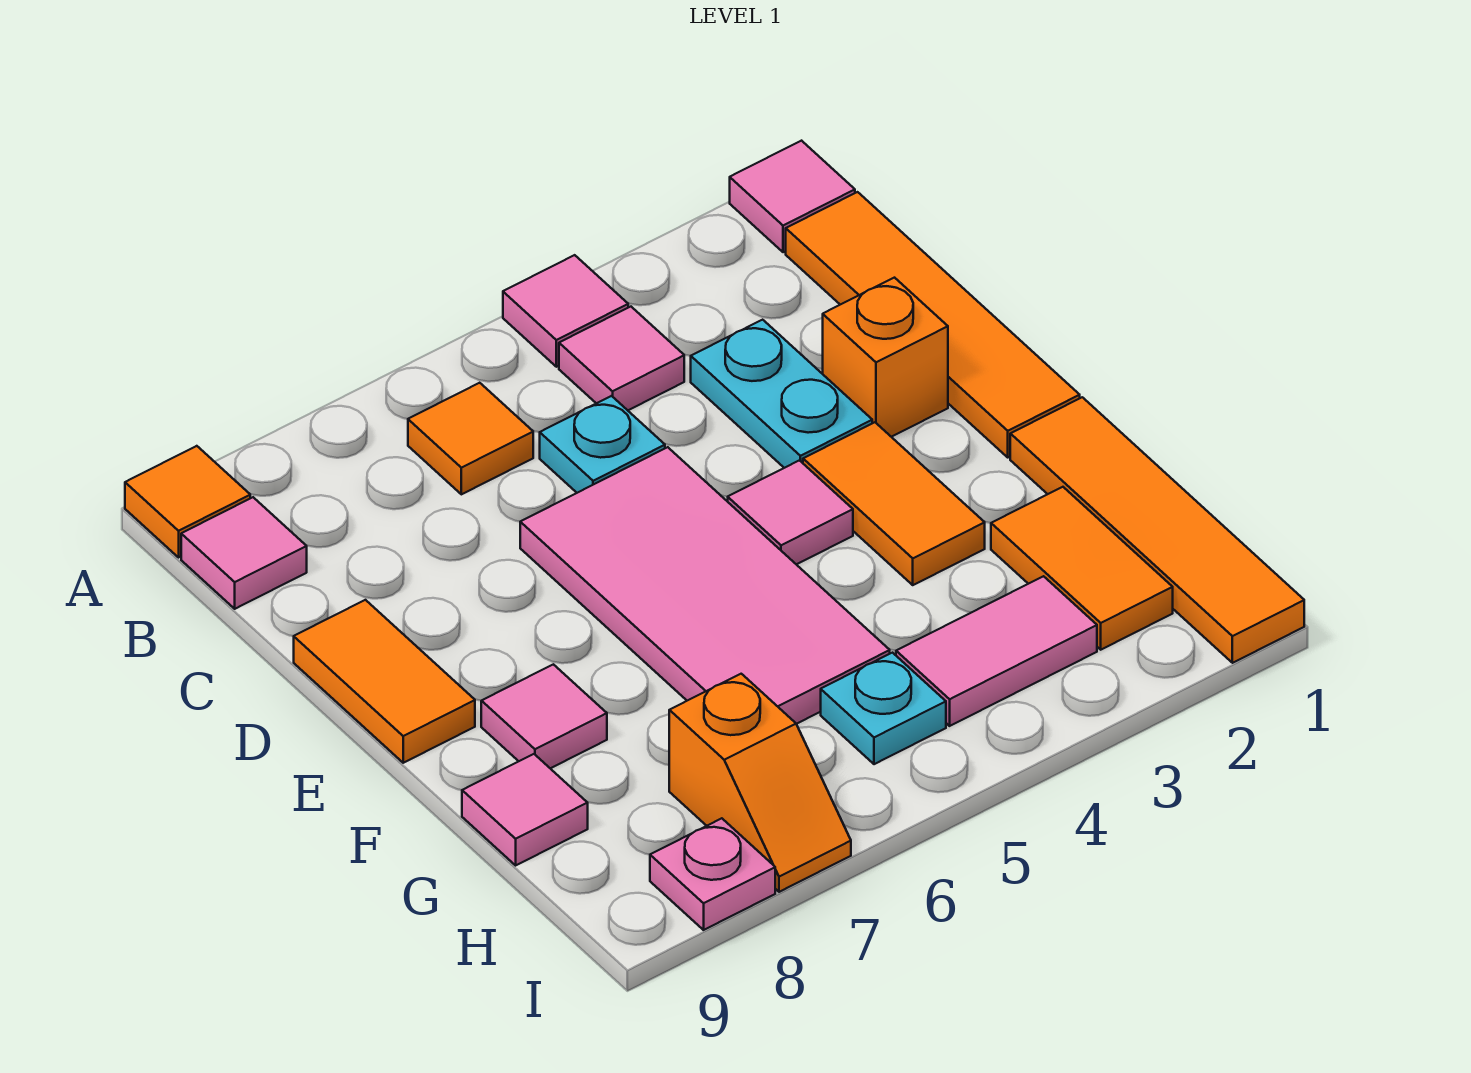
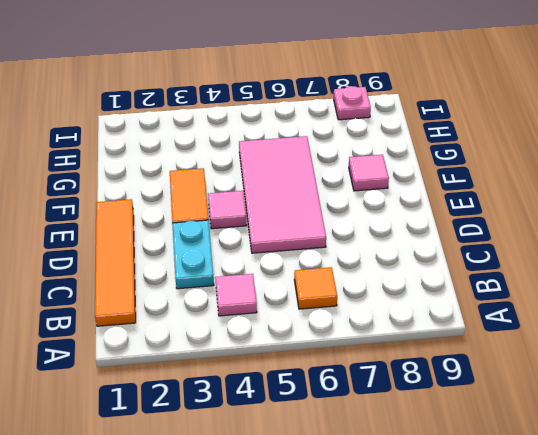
none -> pink 1x1 tile [730,141,855,252]
none -> pink 1x1 tile [503,255,628,367]
none -> orange 1x1 tile [125,446,250,557]

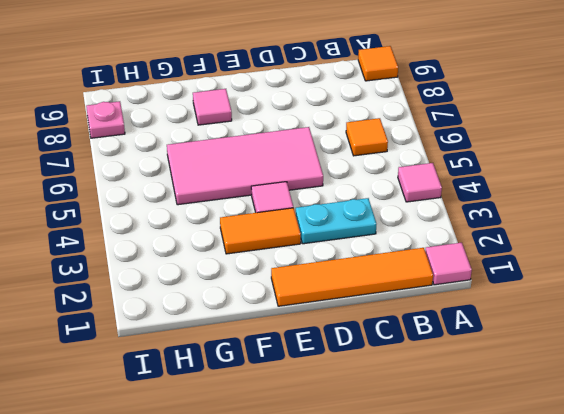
none -> pink 1x1 tile [559,307,684,410]
none -> pink 1x1 tile [181,497,307,609]
none -> cyan 1x1 plate [540,396,665,493]

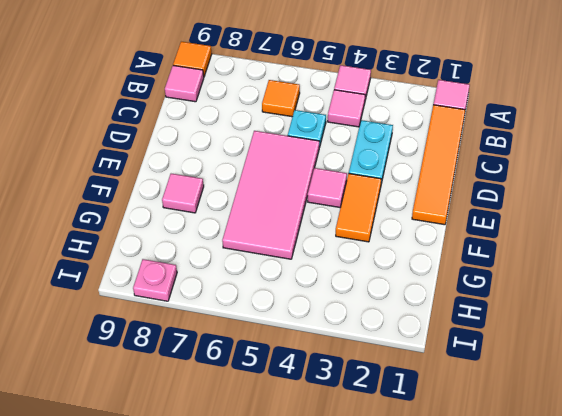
none -> orange 1x1 brick [823,278,948,437]
none -> orange 1x2 tile [294,600,475,763]
none -> orange 1x4 tile [1010,397,1304,663]

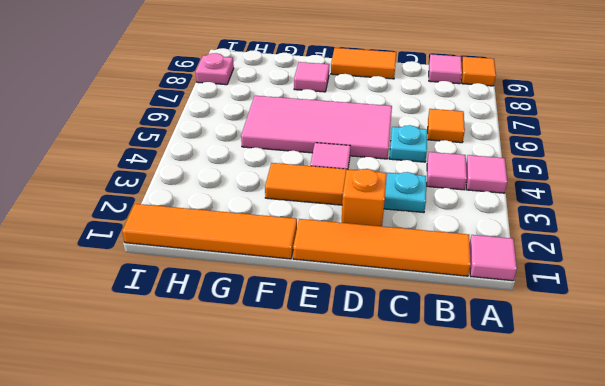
none -> orange 1x2 tile [991,487,1173,650]
none -> pink 1x1 tile [462,754,588,865]
none -> pink 1x2 tile [896,576,1097,726]

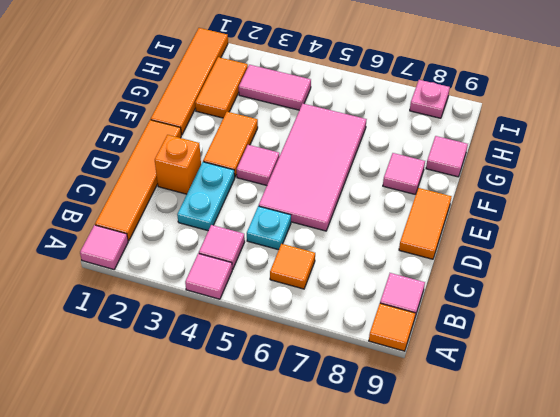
none -> cyan 1x1 plate [821,653,946,764]
none -> orange 1x2 slope [669,674,851,892]

